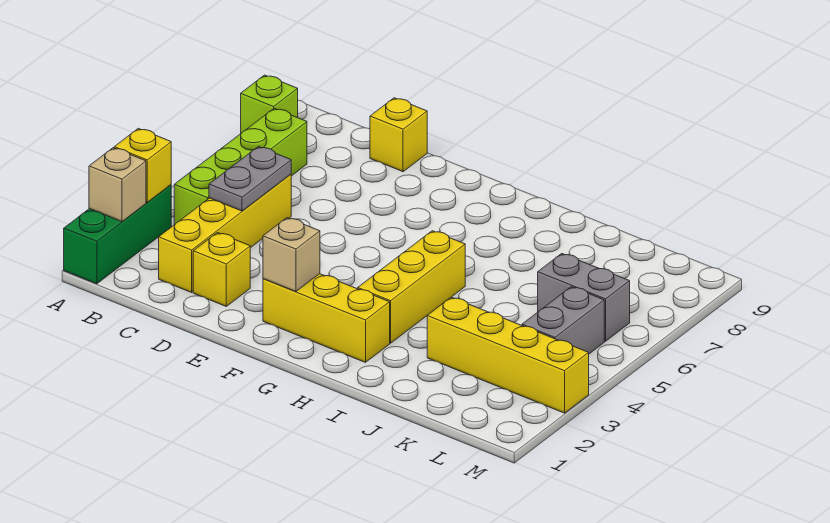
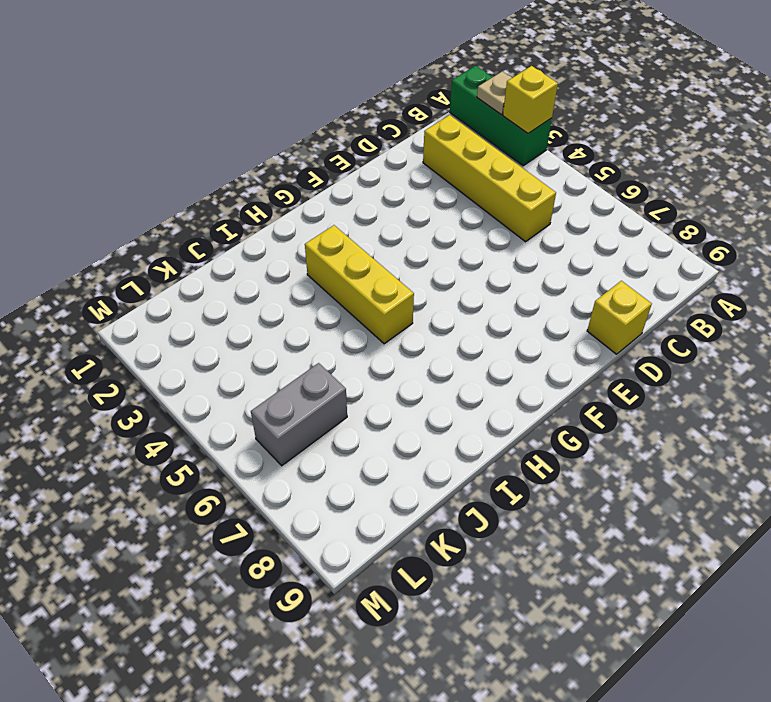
tan 1x1 plate [477,72,512,115] -> tan 1x1 brick [89,148,146,222]
none -> lime 1x1 brick [241,75,298,133]
none -> lime 1x4 brick [174,108,307,225]
none -> yellow 1x1 brick [193,233,250,306]

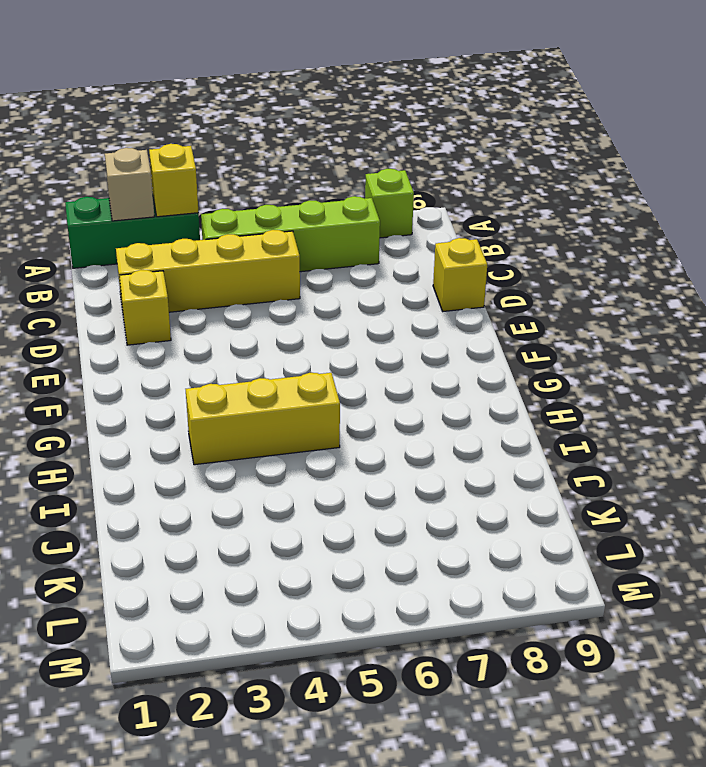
none -> yellow 1x3 brick [263,274,390,362]
none -> yellow 1x4 brick [427,297,589,413]
none -> grey 1x2 brick [538,254,630,341]

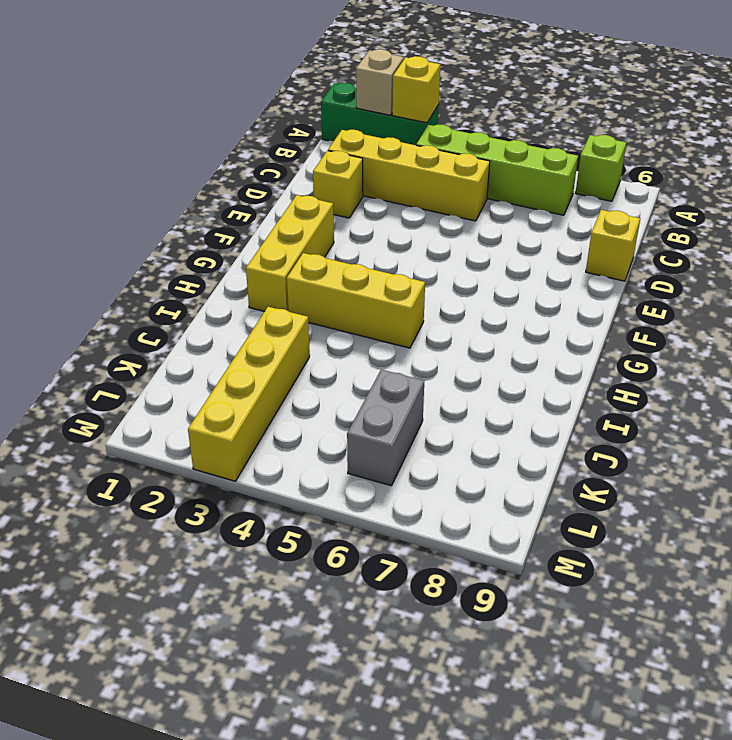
none -> grey 1x2 brick [522,287,604,354]
none -> grey 1x2 plate [209,147,291,211]
none -> tan 1x1 brick [263,218,320,292]

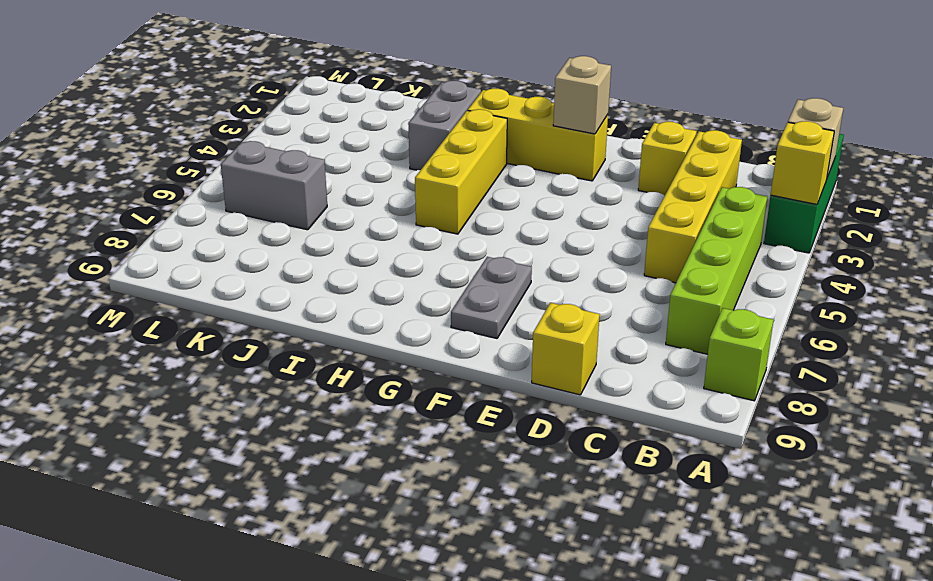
grey 1x2 plate [451,257,532,338] -> grey 1x2 plate moved to [209,147,291,211]
grey 1x2 brick [408,81,481,170] -> grey 1x2 brick moved to [522,287,604,354]
none -> yellow 1x4 brick [427,297,589,413]

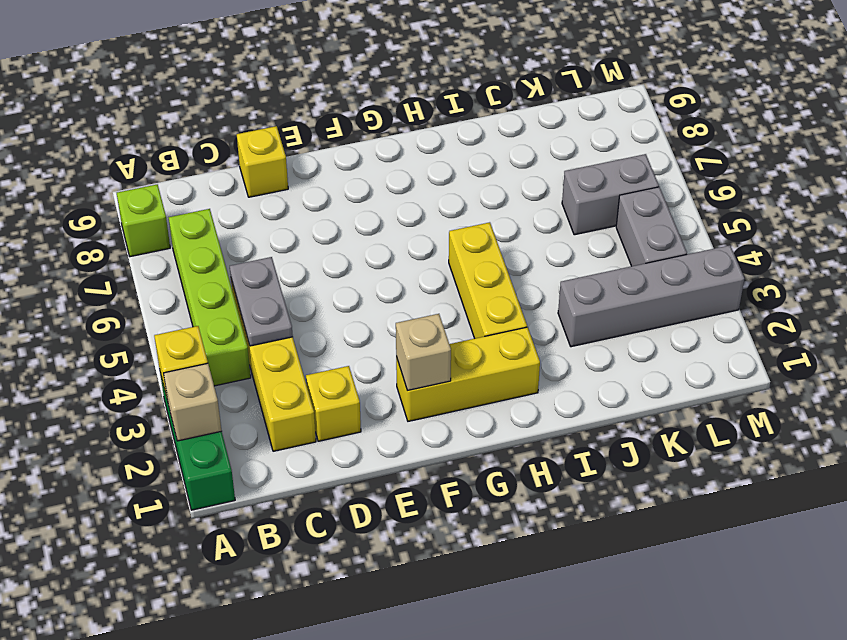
grey 1x4 brick [558,245,744,347] -> yellow 1x4 brick [427,297,589,413]

